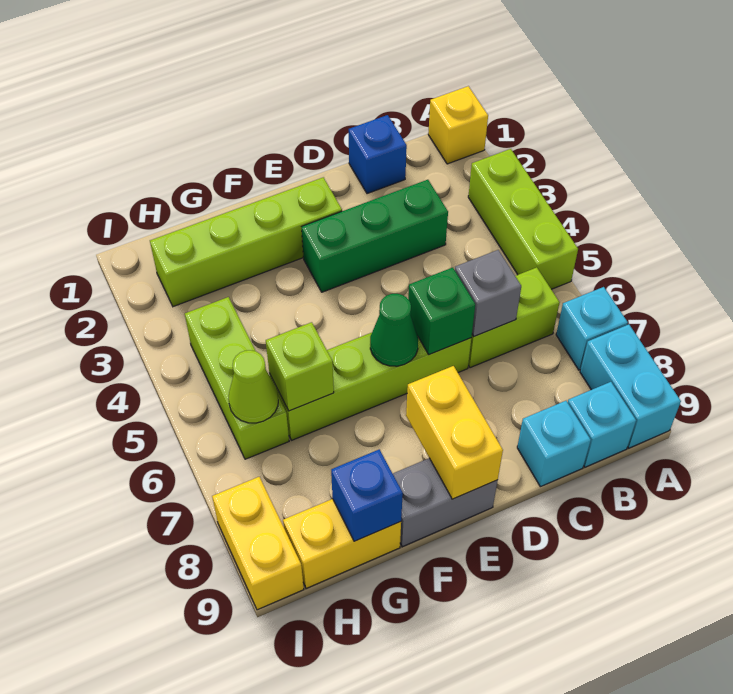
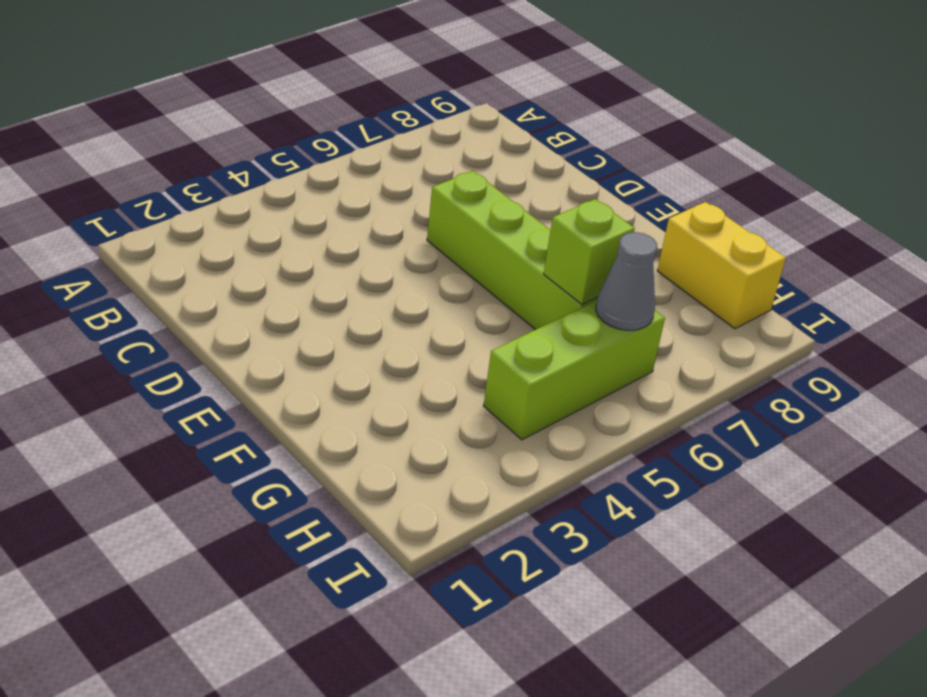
grey 1x1 cone [596,232,657,330] -> lime 1x1 cone [228,350,278,423]
none -> yellow 1x1 brick [428,86,488,164]
none -> lime 1x3 brick [468,149,578,289]
none -> cyan 1x1 brick [556,287,628,370]

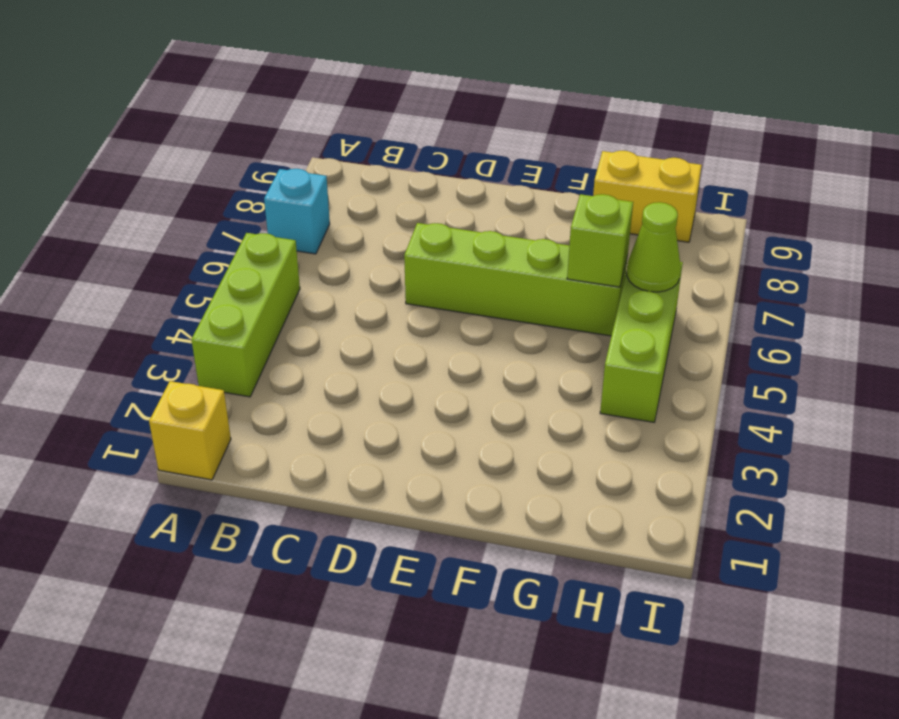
none -> cyan 1x2 brick [580,324,681,448]
none -> lime 1x2 brick [468,267,560,368]
none -> cyan 1x1 brick [568,382,636,467]

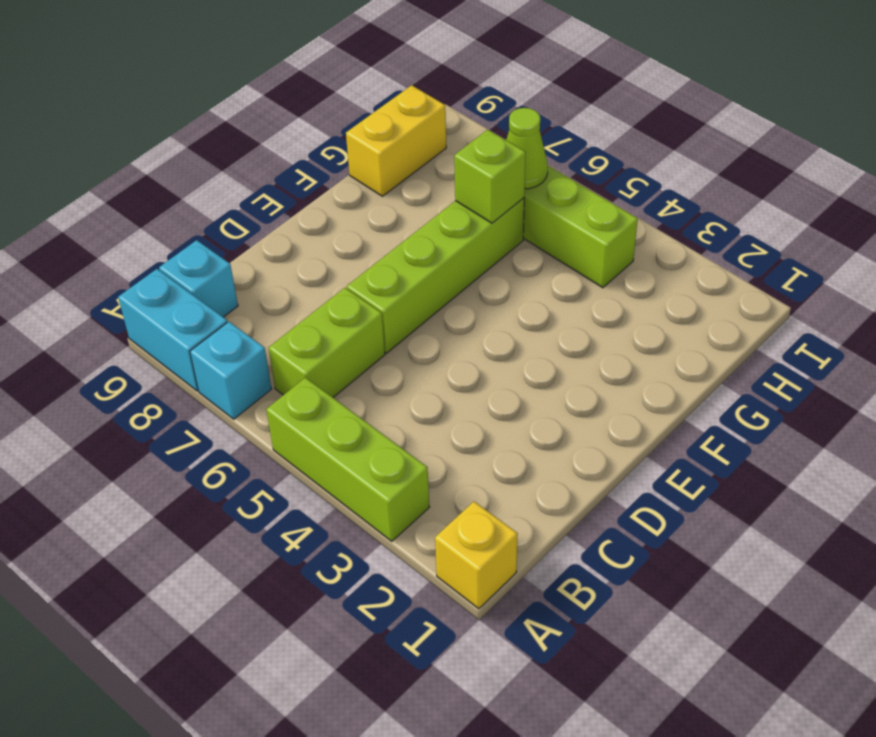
none -> blue 1x1 brick [349,115,407,194]
none -> green 1x3 brick [302,180,448,292]
none -> cyan 1x1 brick [517,401,591,487]

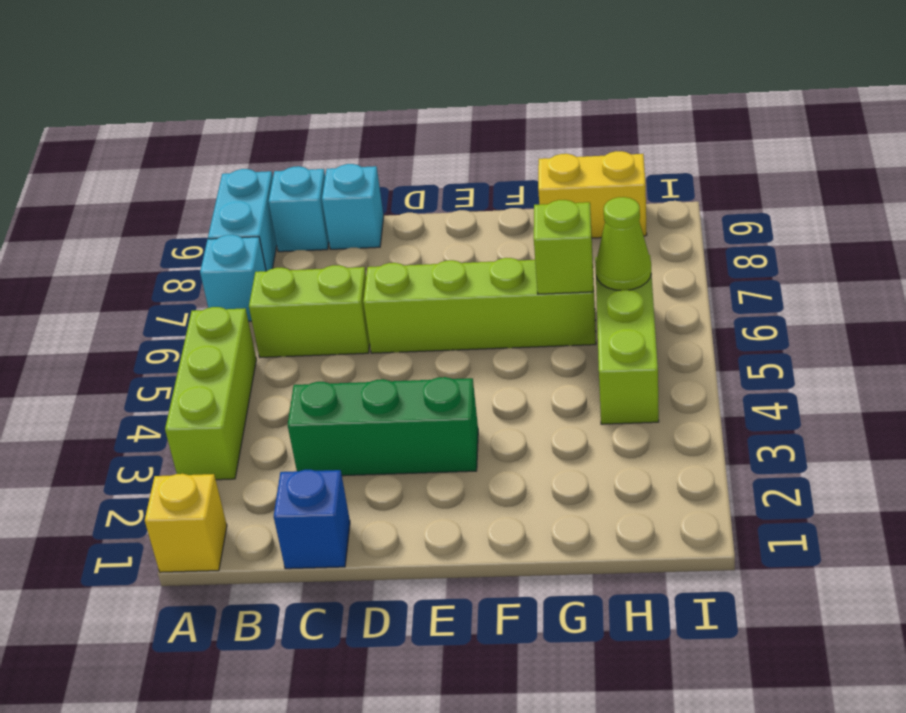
none -> lime 1x4 brick [150,177,342,307]
none -> grey 1x2 brick [393,458,498,547]
none -> yellow 1x2 brick [212,477,304,610]

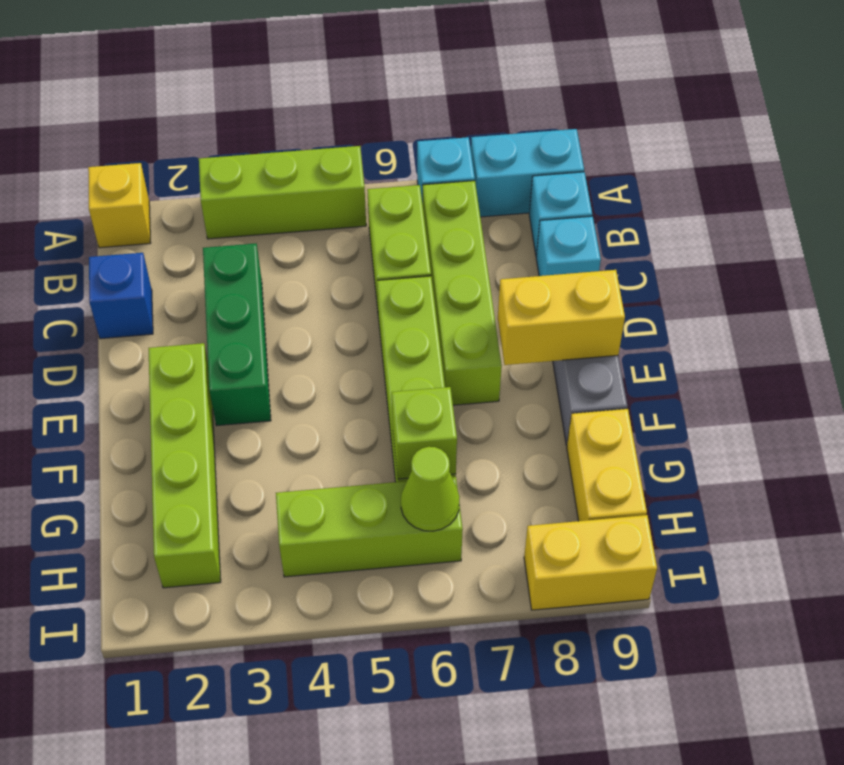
lime 1x4 brick [423,181,502,405] -> none
none -> grey 1x1 brick [455,250,521,336]
none -> green 1x1 brick [408,268,475,355]
none -> green 1x1 cone [370,294,418,366]

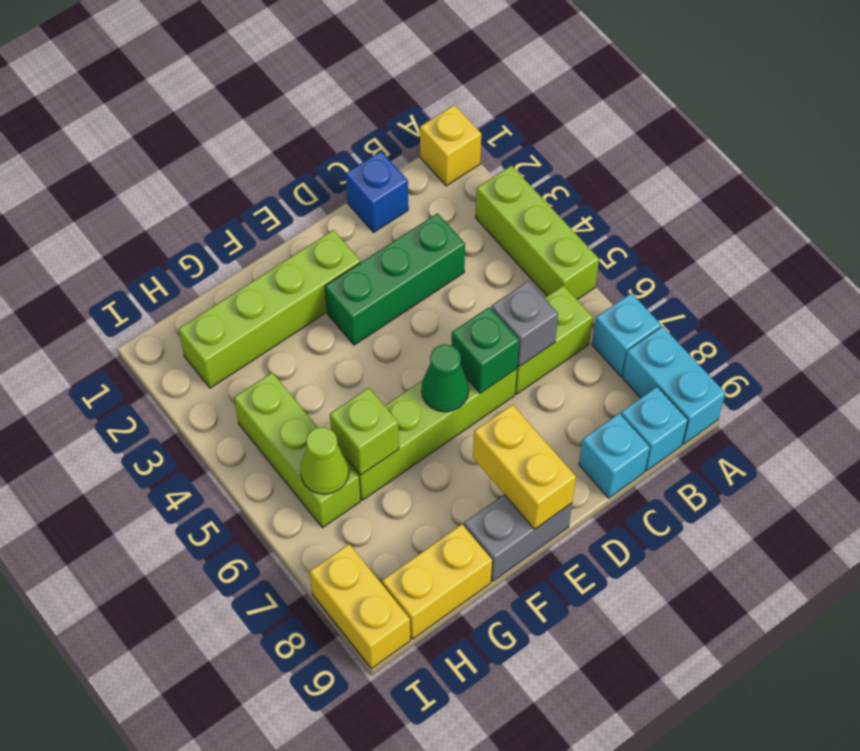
none -> blue 1x1 brick [331,449,403,541]

